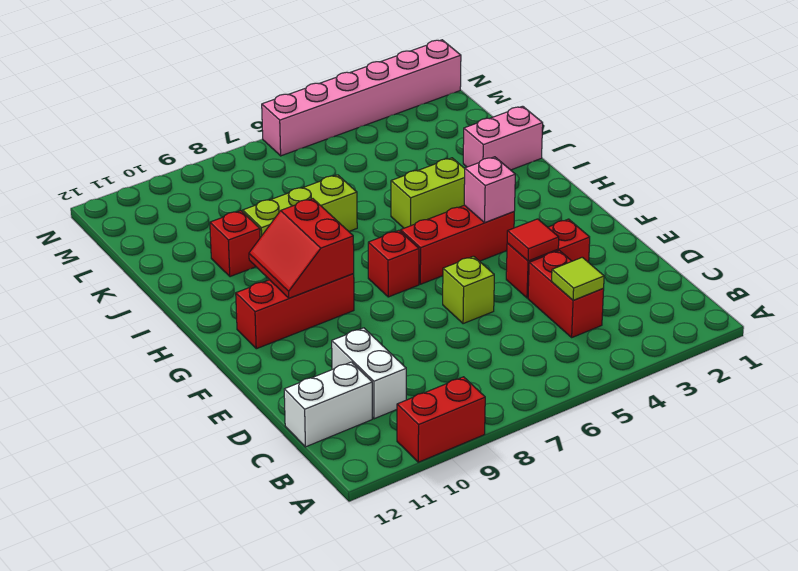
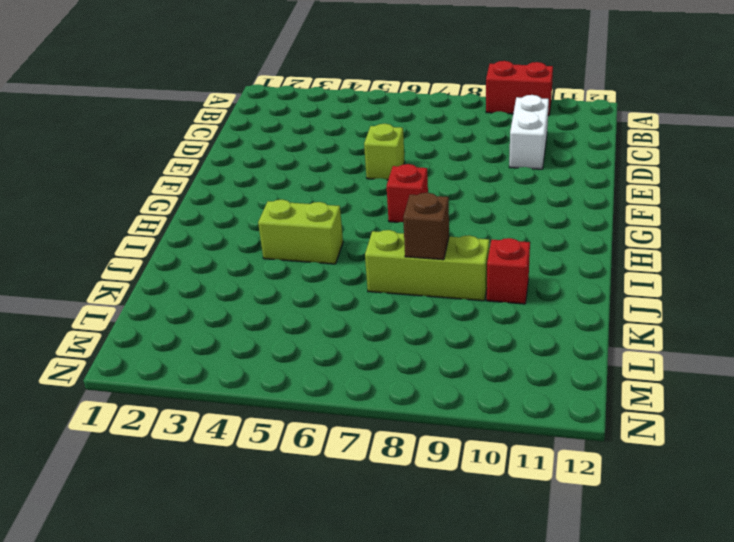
brown 1x1 brick [403,193,449,260] -> none
none -> red 1x2 brick [528,250,604,337]
none -> white 1x2 brick [284,362,372,447]
none -> red 1x2 brick [506,219,590,298]

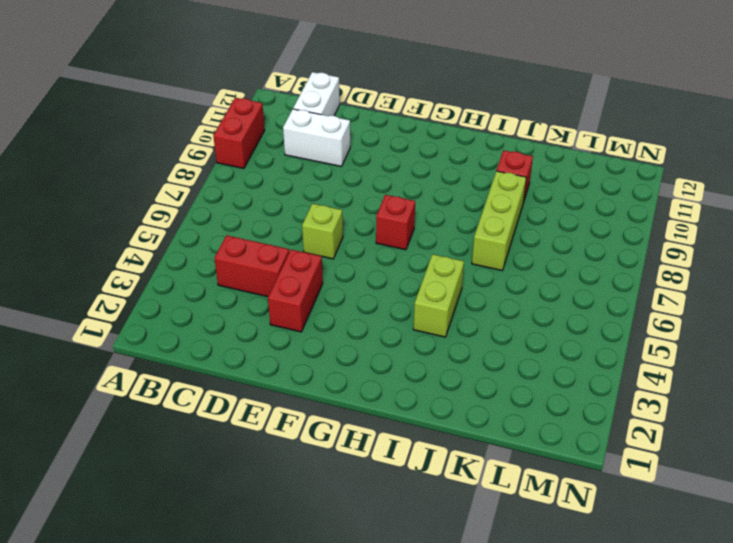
none -> red 1x3 brick [401,205,514,284]
none -> red 1x3 brick [236,274,354,349]
none -> pink 1x2 brick [463,106,543,170]

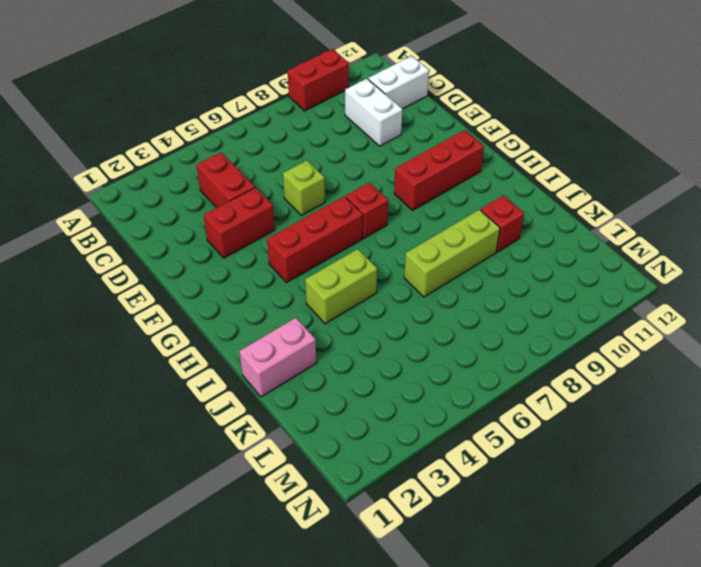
none -> pink 1x6 brick [262,40,461,156]
none -> lime 1x1 tile [552,257,604,300]
none -> red 1x1 tile [507,219,559,261]

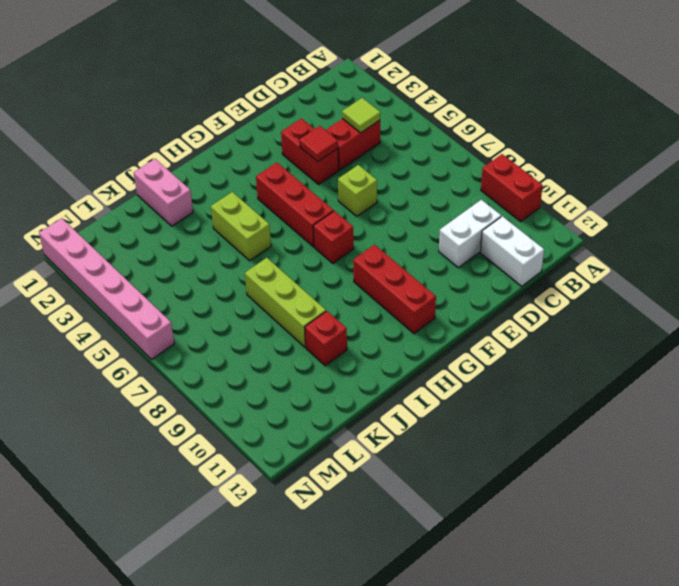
none -> pink 1x1 brick [464,157,515,223]
none -> red 2x2 slope [249,199,354,298]

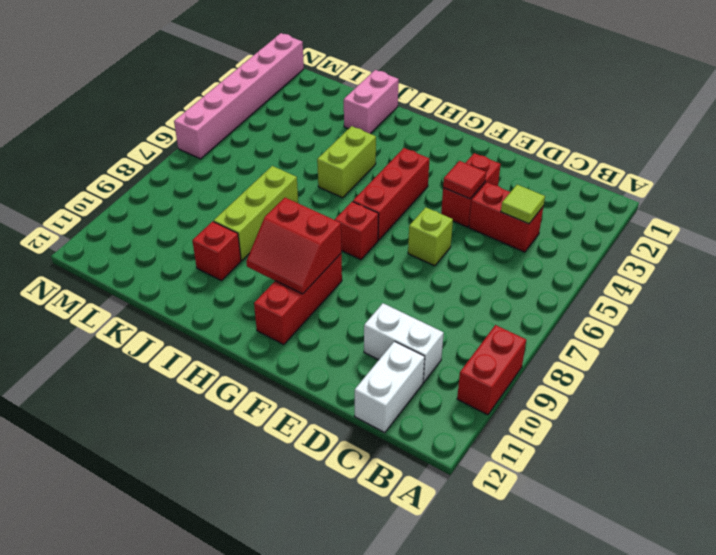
none -> pink 1x1 brick [464,157,515,223]

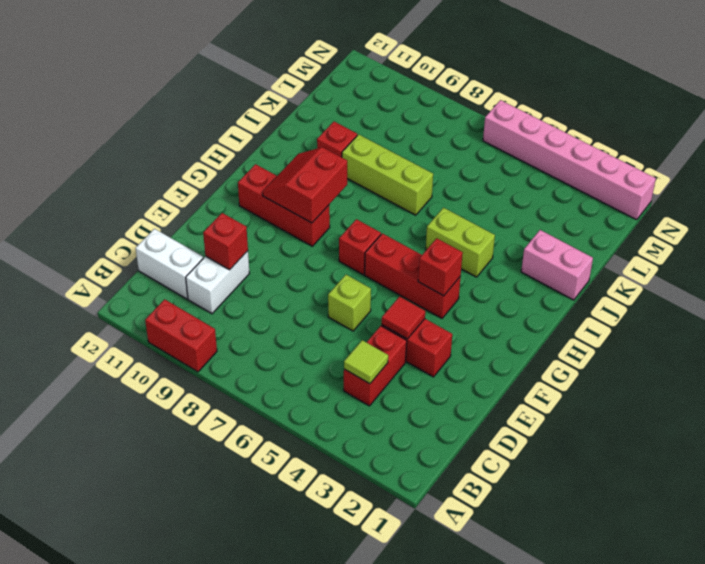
red 1x1 brick [203,213,248,270] -> none
red 1x1 brick [418,238,463,296] -> pink 1x1 brick [464,157,515,223]

